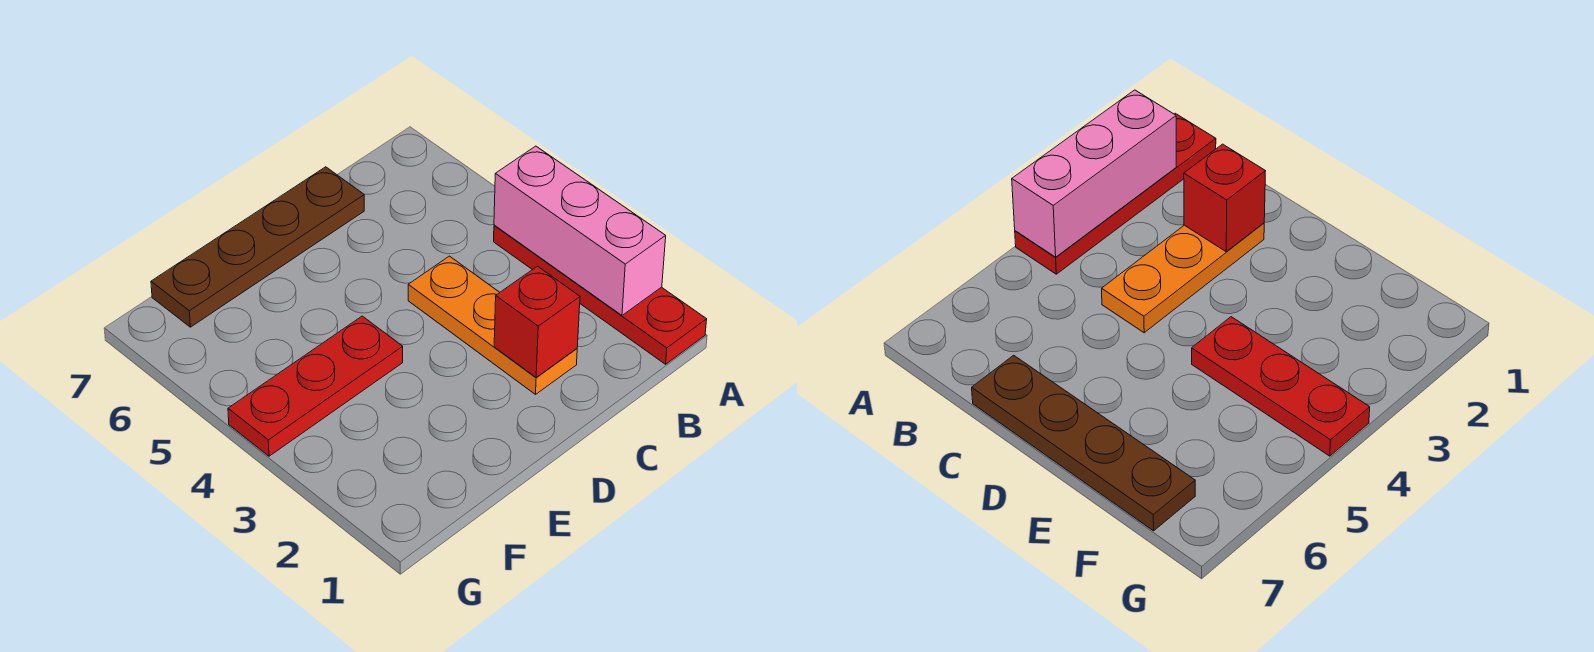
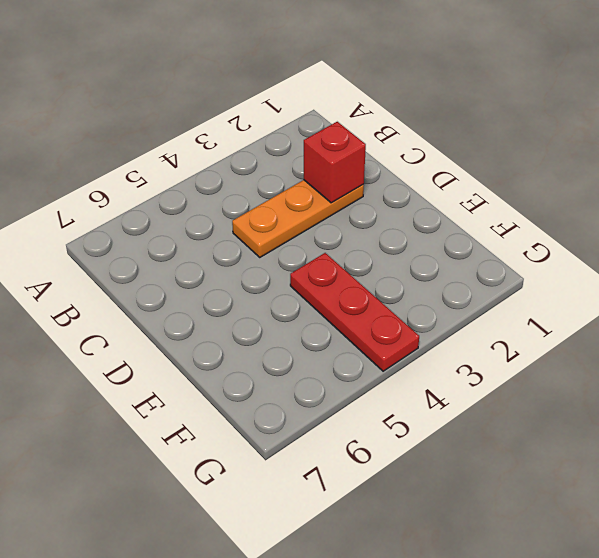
none -> red 1x4 plate [494,225,707,364]
none -> brown 1x4 plate [151,167,364,327]

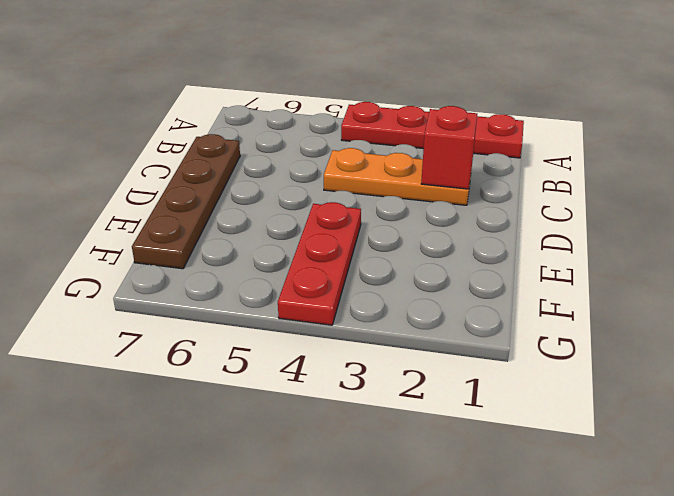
none -> pink 1x3 brick [494,146,666,315]

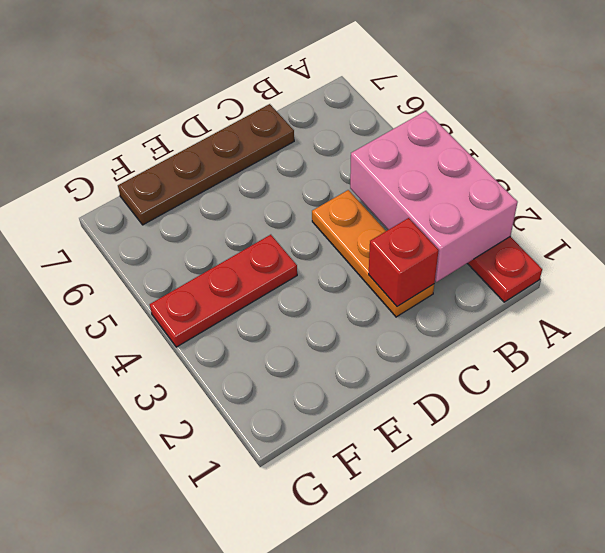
pink 2x3 brick [350,111,518,282] -> pink 1x3 brick [494,146,666,315]

